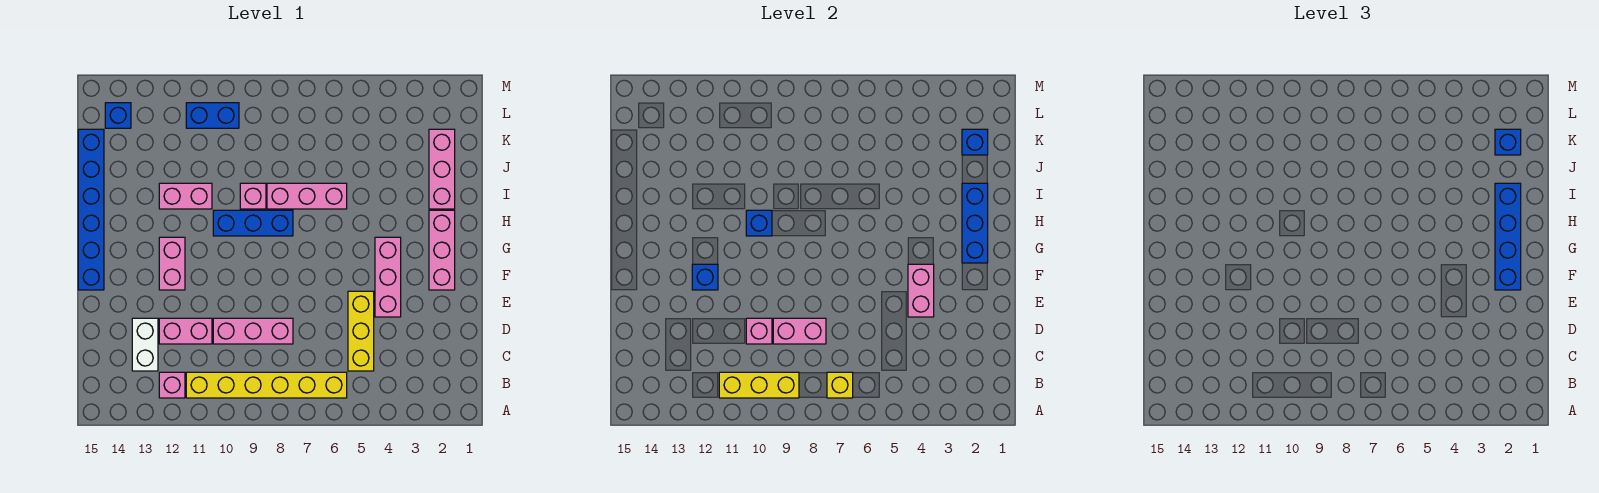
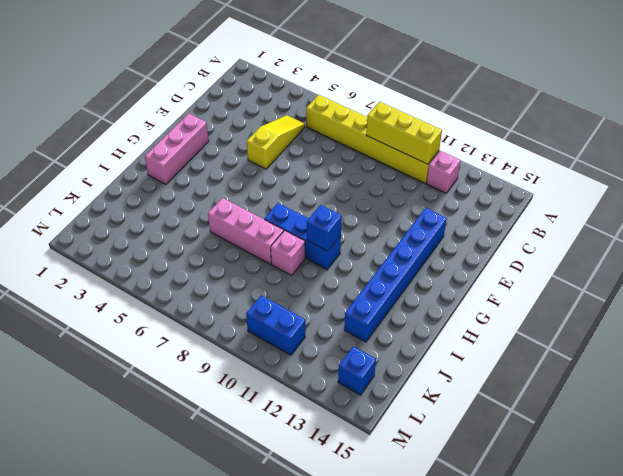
yellow 1x3 slope [247,115,305,169] -> yellow 1x3 brick [348,291,374,371]
blue 1x6 brick [344,208,447,342] -> blue 1x6 brick moved to [78,129,104,290]
none -> white 1x2 brick [132,318,158,371]
none -> pink 1x3 brick [213,318,293,344]
none -> pink 1x2 brick [159,318,212,344]

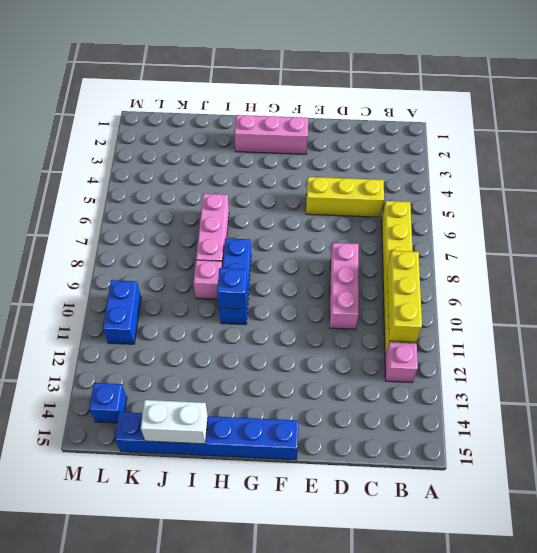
white 1x2 brick [141,400,208,444] -> white 1x2 brick moved to [132,318,158,371]
none -> pink 1x2 brick [159,318,212,344]
none -> pink 1x3 brick [375,237,401,317]
none -> pink 1x2 brick [159,237,185,290]

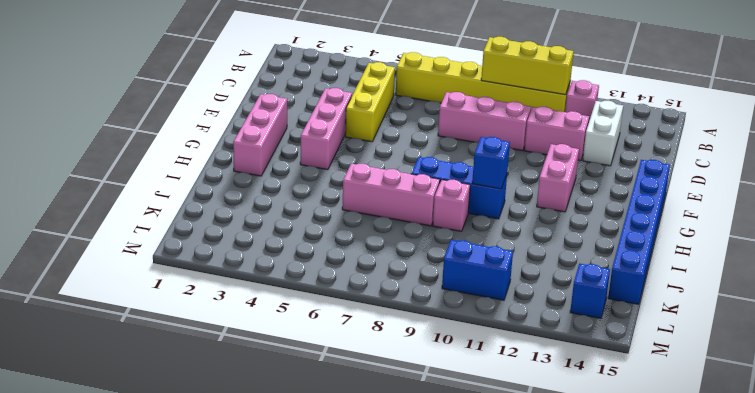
none -> pink 1x3 brick [429,129,455,209]
none -> pink 1x2 brick [159,183,212,209]
none -> yellow 1x1 brick [827,372,853,398]

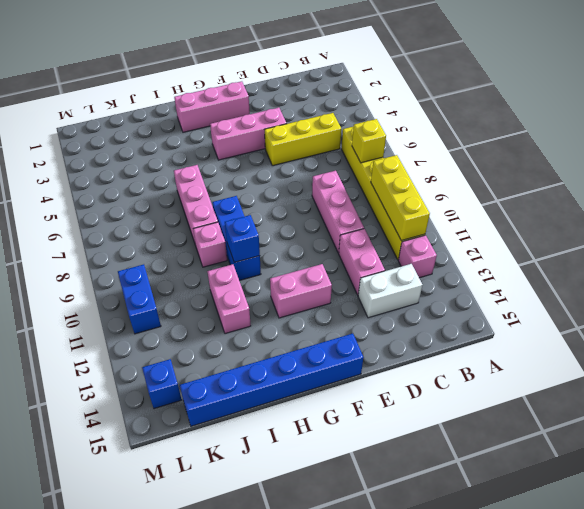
none -> pink 1x3 brick [429,129,455,209]
none -> pink 1x2 brick [773,318,826,344]
none -> pink 1x1 brick [746,318,772,344]

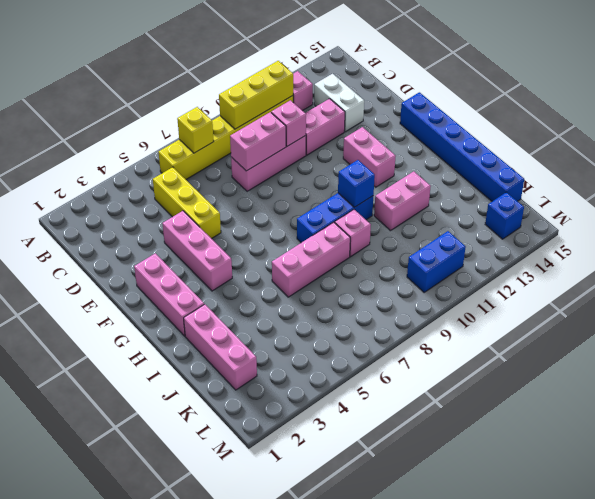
none -> pink 1x2 brick [908,264,934,317]
none -> blue 1x1 brick [692,264,718,290]
none -> blue 1x3 brick [962,183,988,263]

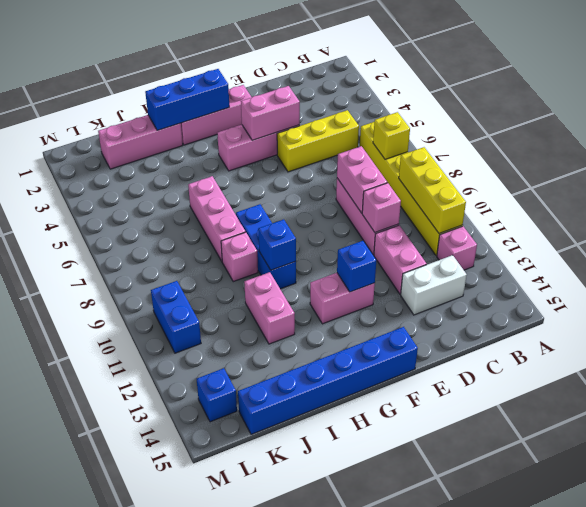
none -> blue 1x1 brick [962,129,988,155]
none -> blue 1x4 brick [1495,183,1521,290]
none -> blue 1x1 brick [1495,129,1521,155]

